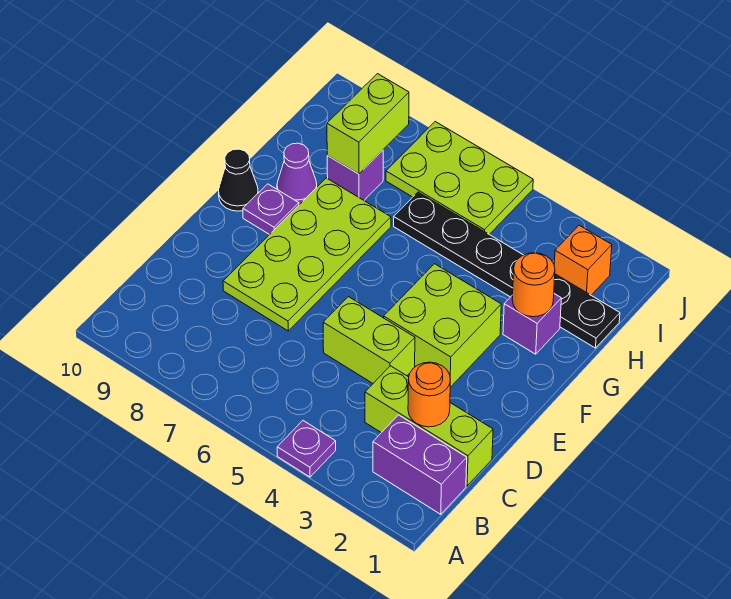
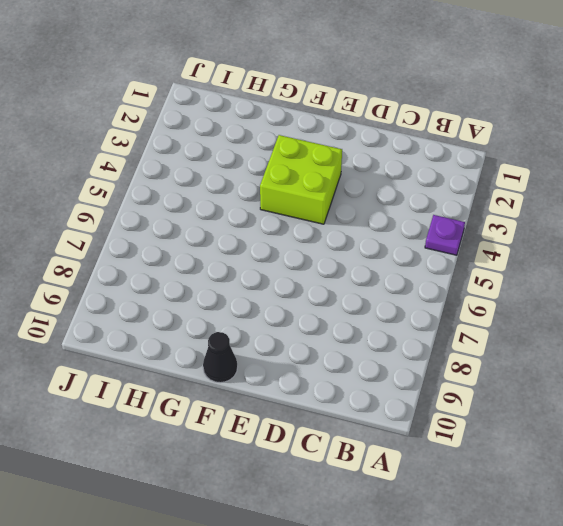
none -> purple 1x2 brick [373,415,467,514]
none -> lime 1x3 brick [365,366,493,486]
none -> lime 1x2 brick [323,297,415,383]

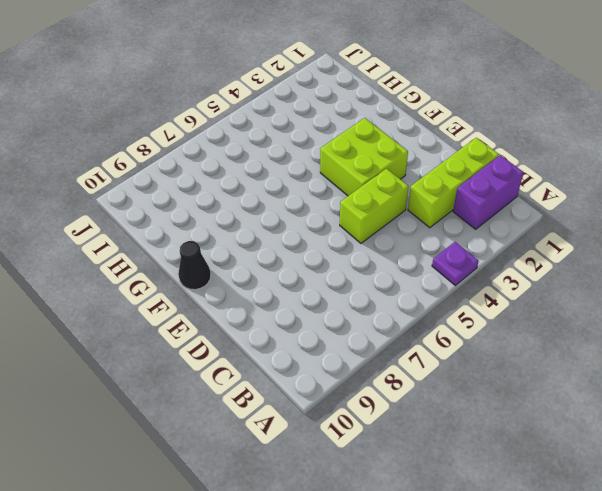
none -> lime 2x4 plate [223,178,391,331]
none -> purple 1x1 plate [243,184,299,235]
none -> purple 1x1 brick [503,294,561,354]

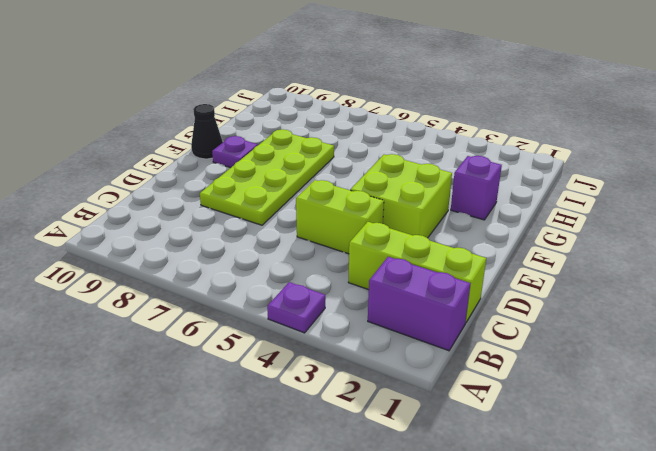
none -> purple 1x1 cone [277,143,317,205]
none -> black 1x6 plate [394,192,620,348]
none -> purple 1x1 brick [327,150,383,200]

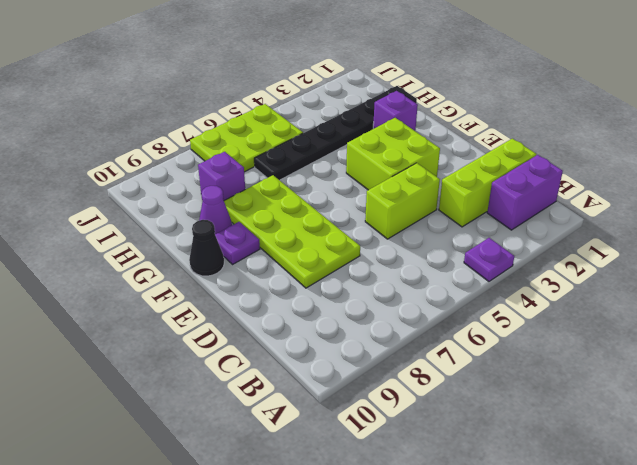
none -> orange 1x1 brick [554,225,612,295]
none -> orange 1x1 round brick [408,362,450,427]
none -> orange 1x1 round brick [512,253,555,317]

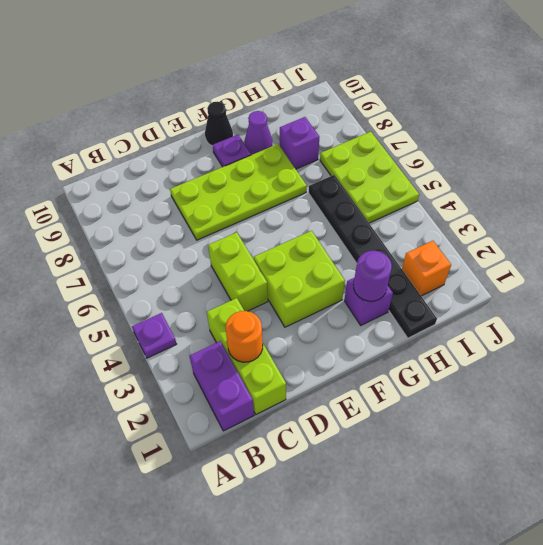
purple 1x1 round brick [354,251,392,301] -> orange 1x1 round brick [512,253,555,317]
none -> lime 1x2 brick [327,74,409,174]

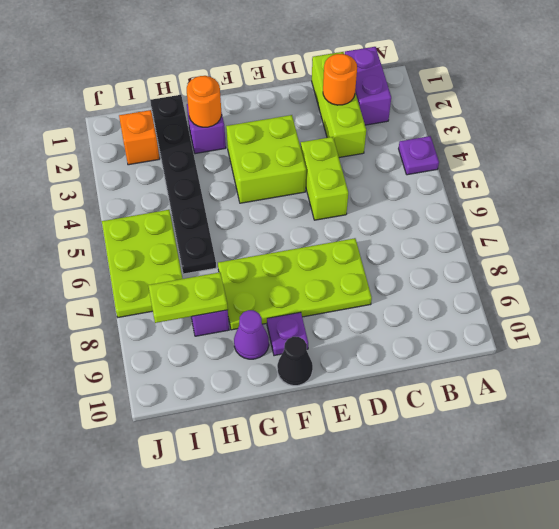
lime 1x2 plate [148,272,228,323] -> lime 1x2 brick [327,74,409,174]

